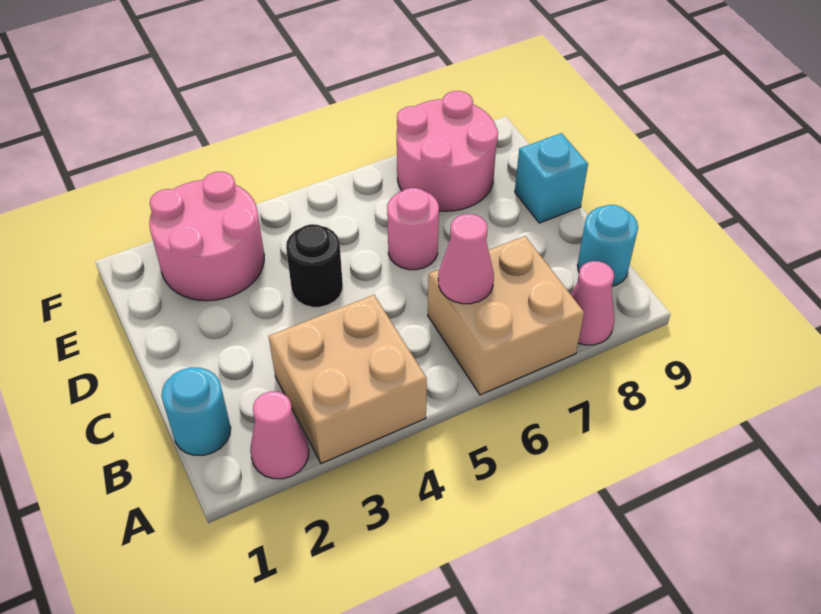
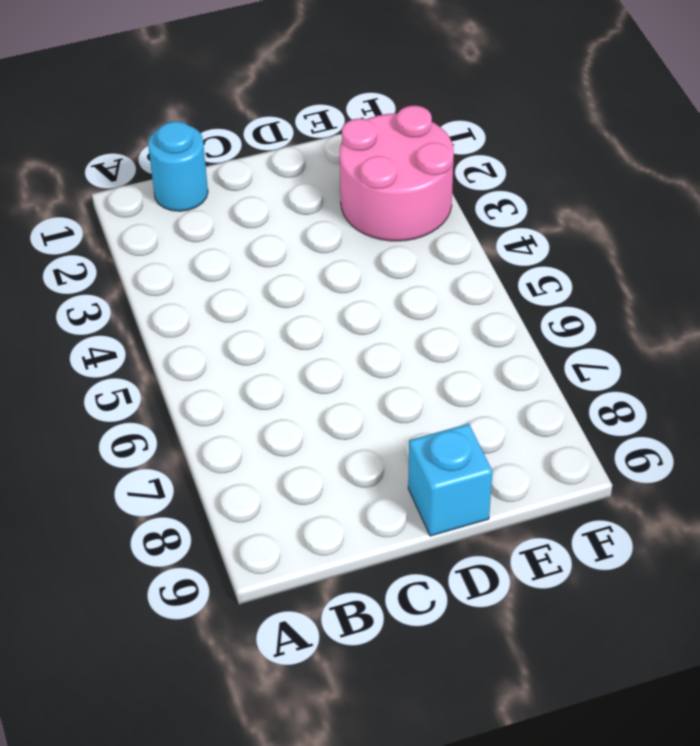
none -> pink 1x1 cone [250,391,309,479]
none -> tan 2x2 brick [269,295,427,463]
none -> tan 2x2 brick [428,236,584,395]

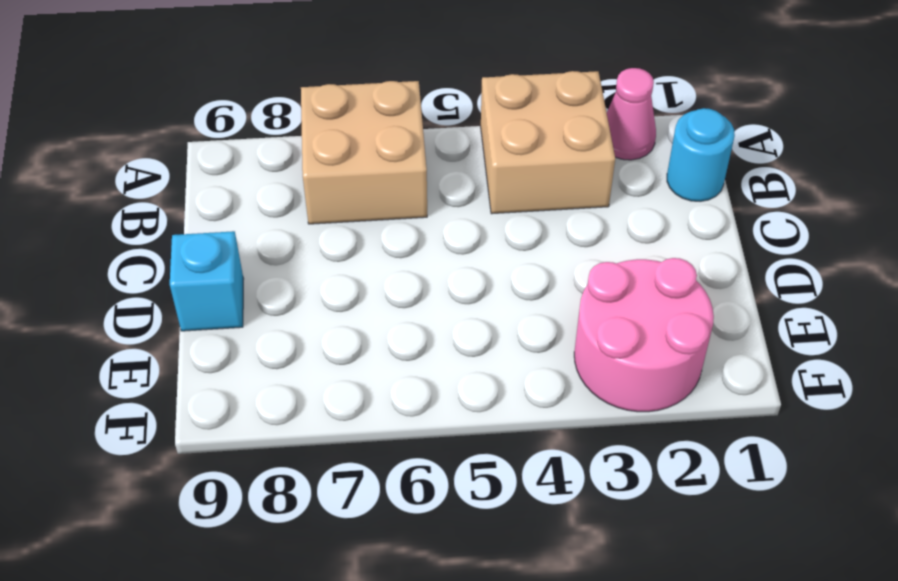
none -> pink 1x1 cone [571,261,614,345]
none -> cyan 1x1 round brick [577,205,638,286]
none -> black 1x1 round brick [286,224,343,307]

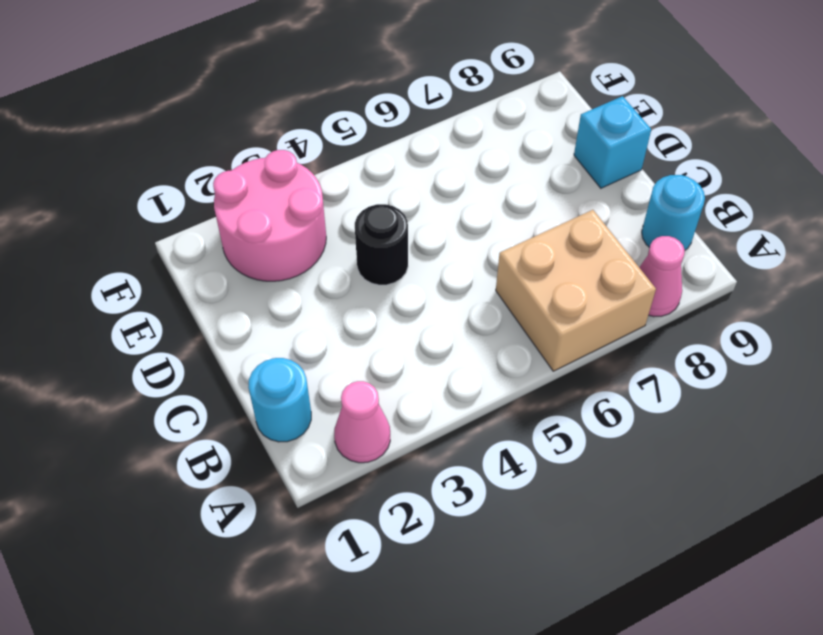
none -> tan 2x2 brick [269,295,427,463]
none -> pink 1x1 round brick [387,188,439,270]
none -> pink 2x2 round brick [397,91,498,211]

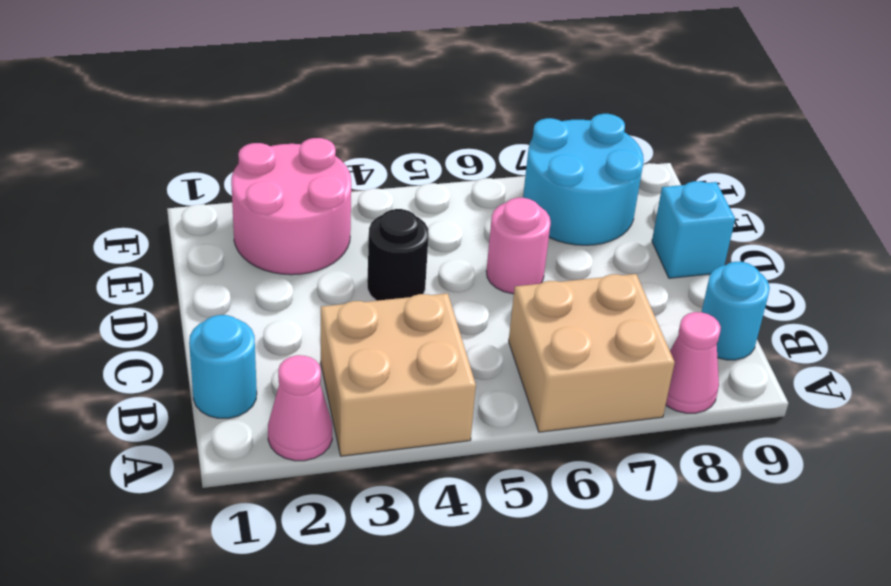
cyan 2x2 round brick [523,114,644,245] -> pink 2x2 round brick [397,91,498,211]
none -> pink 1x1 cone [438,214,494,304]

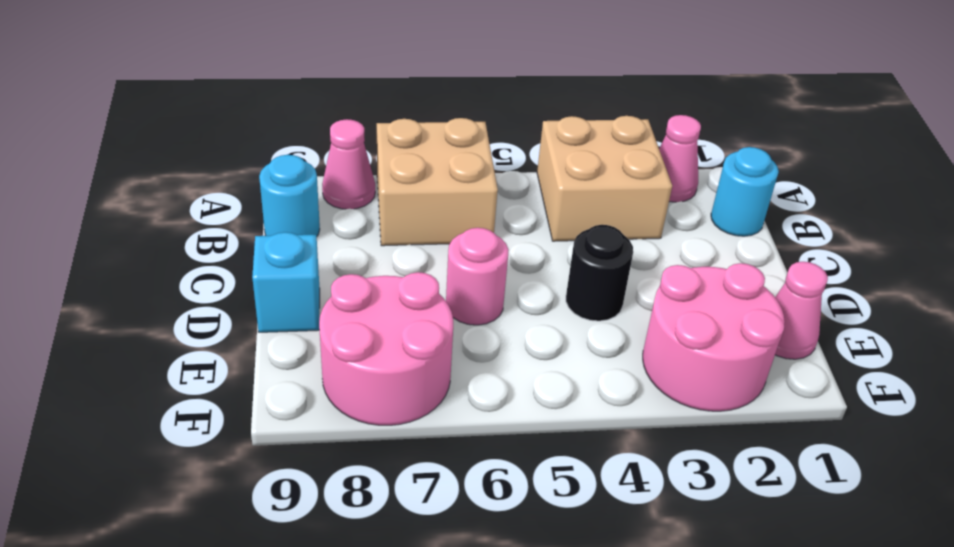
pink 1x1 cone [775,262,828,359] -> pink 1x1 cone moved to [438,214,494,304]

